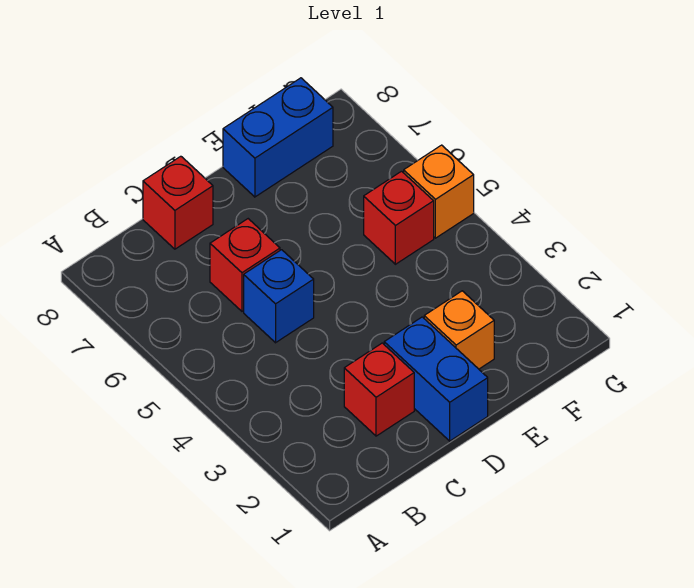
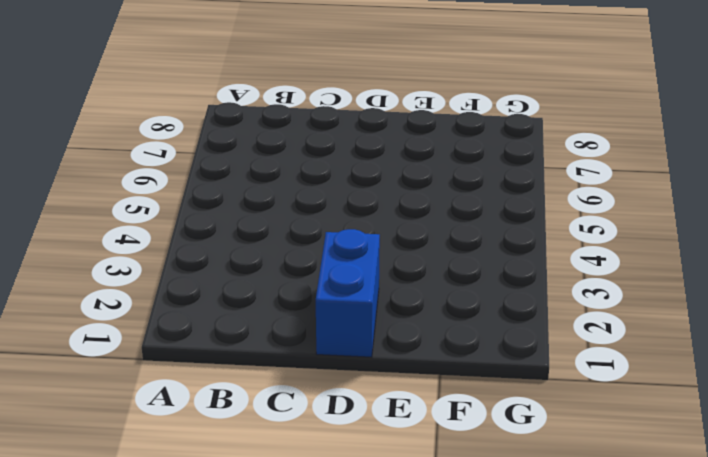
none -> red 1x1 brick [344,343,414,436]
none -> blue 1x1 brick [244,250,314,343]

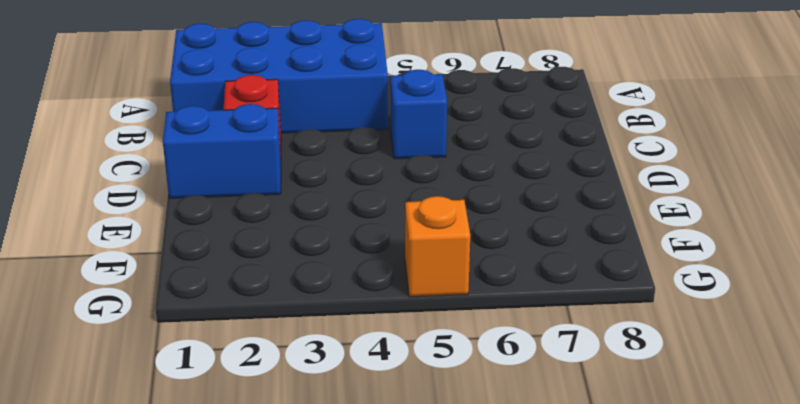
blue 2x4 brick [170,19,388,133] -> none
none -> red 1x1 brick [210,219,280,311]
none -> red 1x1 brick [143,156,213,249]

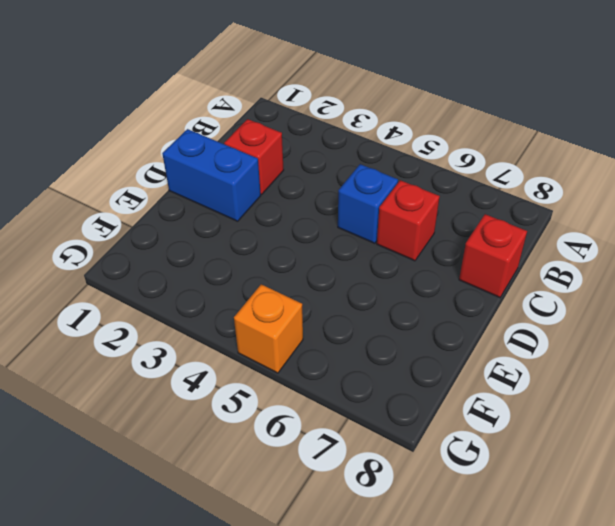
none -> orange 1x1 brick [424,291,494,369]
none -> blue 1x2 brick [223,78,333,197]

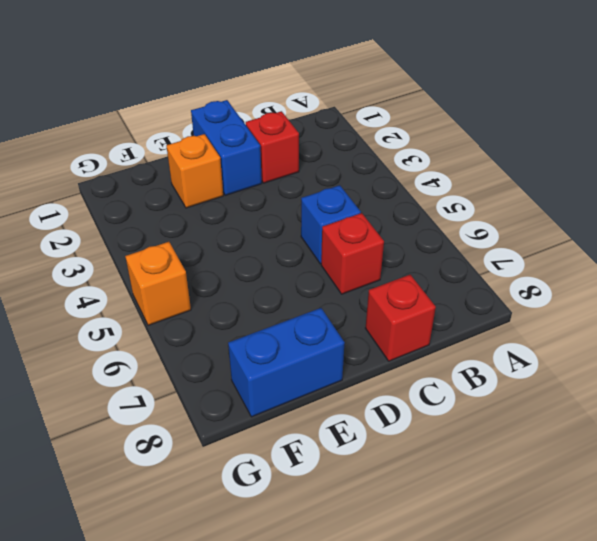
none -> red 1x1 brick [364,171,434,264]

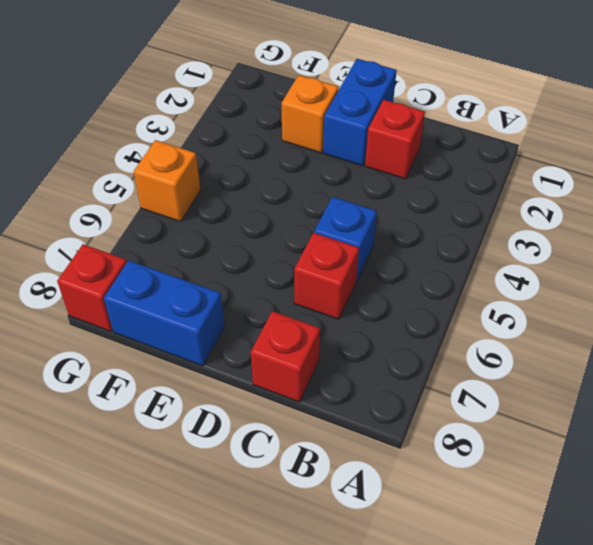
red 1x1 brick [57,244,127,331] -> red 1x1 brick moved to [364,171,434,264]

